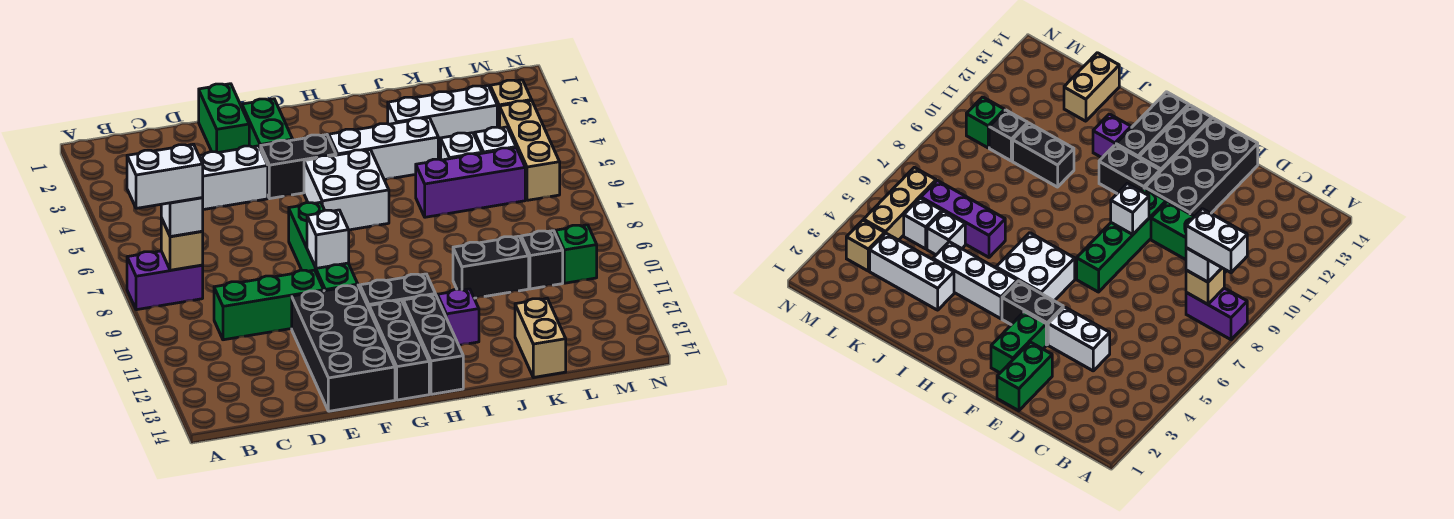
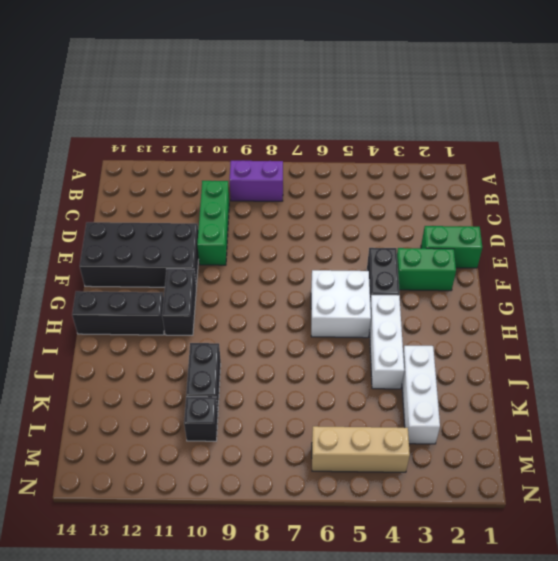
purple 1x2 brick [230,161,283,201] -> purple 1x2 brick turned to [127,251,203,310]
none -> white 1x2 brick [199,146,268,210]
none -> green 1x4 brick [289,202,358,291]
none -> black 1x3 brick [369,300,429,400]

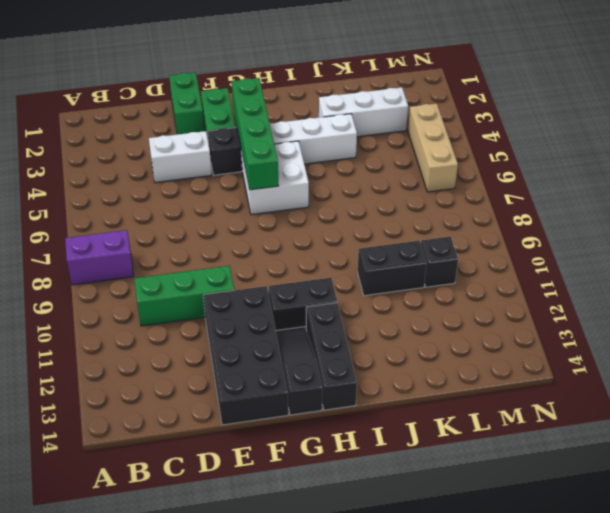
green 1x4 brick [232,78,278,190] -> green 1x4 brick moved to [289,202,358,291]
black 1x3 slope [276,327,322,415] -> black 1x3 brick [369,300,429,400]
none -> purple 1x1 brick [437,289,479,345]
none -> purple 1x3 brick [416,148,525,217]
none -> white 1x1 brick [441,133,482,160]

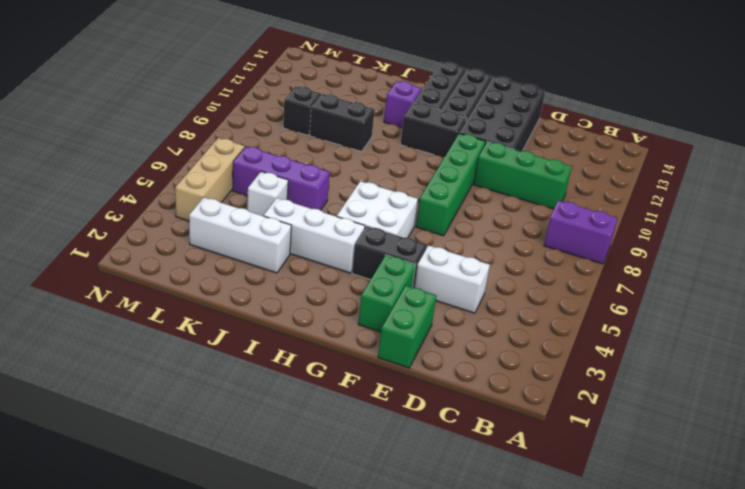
none -> tan 1x2 brick [515,298,566,377]
none -> white 1x1 brick [475,127,516,153]
none -> tan 1x1 brick [490,80,532,128]

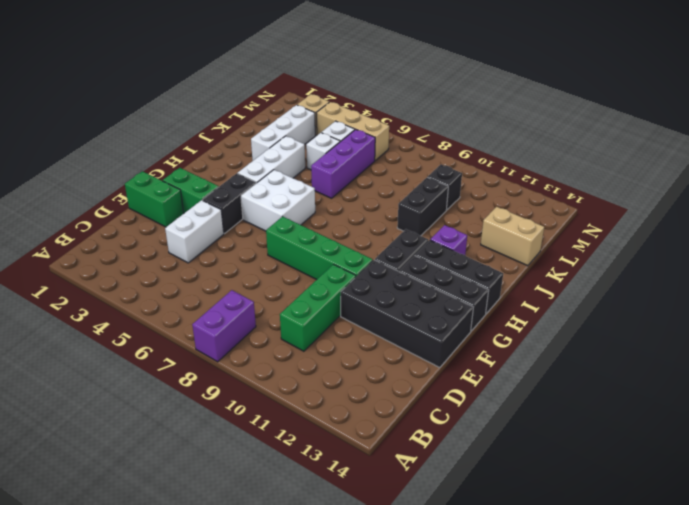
none -> green 1x1 brick [555,225,597,283]
none -> tan 1x1 brick [161,218,203,270]
none -> white 1x1 brick [307,210,349,268]

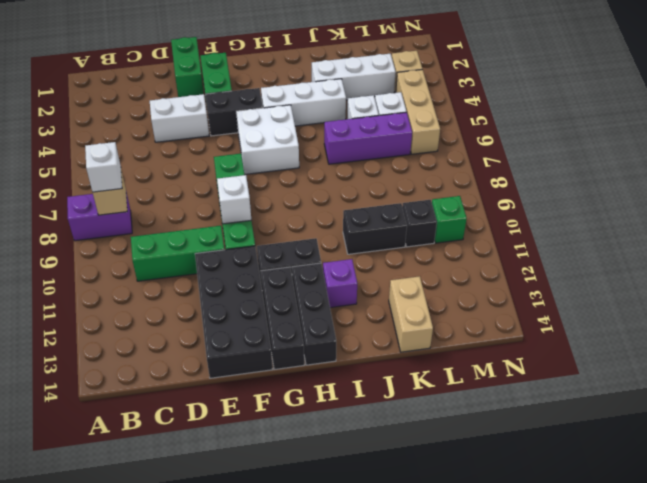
none -> white 1x2 brick [127,144,203,208]

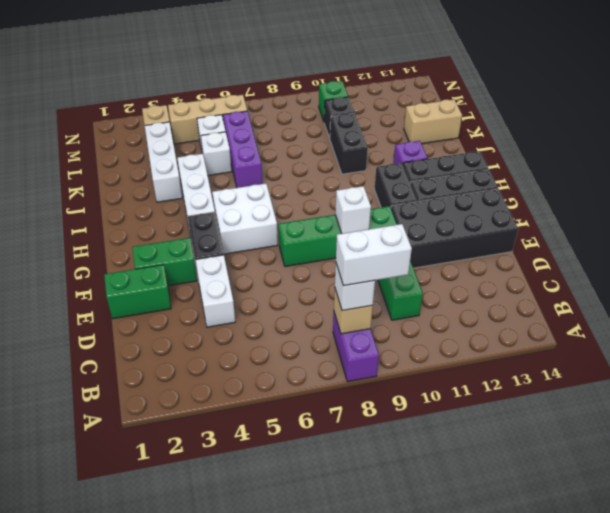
white 1x2 brick [336,224,412,286] -> white 1x2 brick turned to [127,144,203,208]

